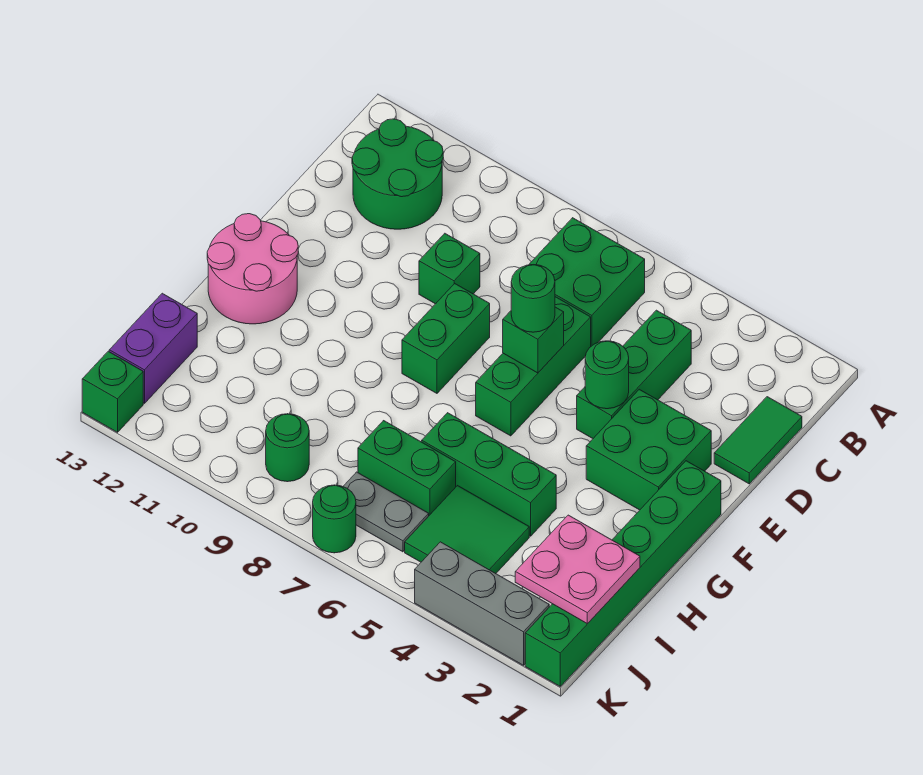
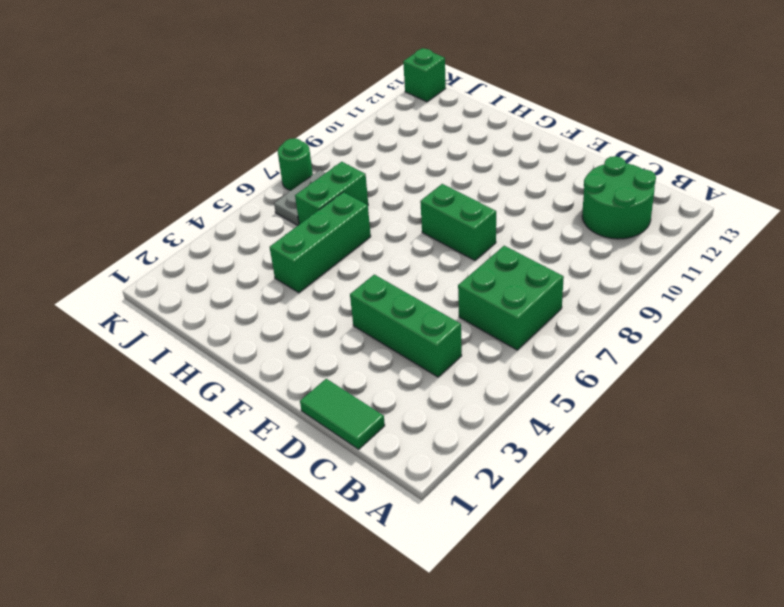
none -> green 1x3 brick [476,297,591,436]
none -> green 1x1 brick [419,234,480,304]
none -> green 2x2 brick [586,389,711,510]

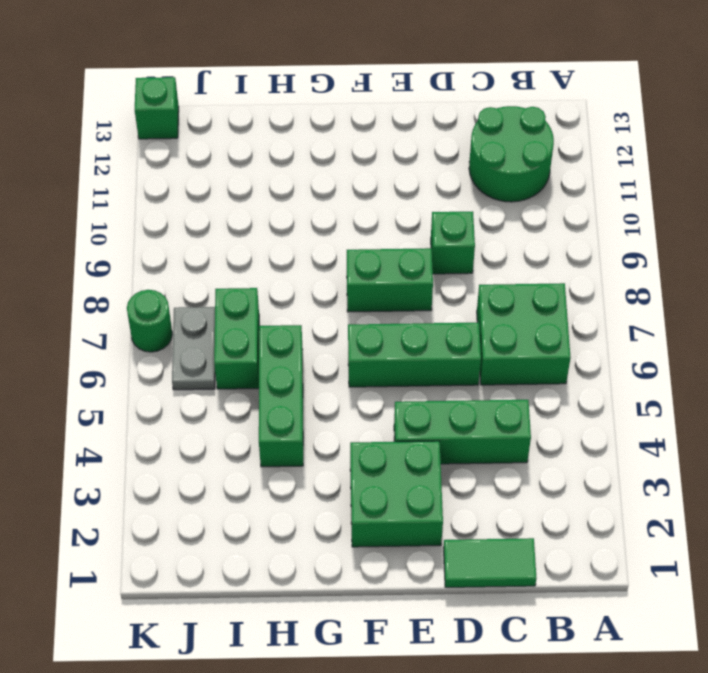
none -> green 1x6 brick [525,461,721,686]
none -> pink 2x2 round brick [207,214,298,324]
none -> green 2x2 tile [405,486,529,574]

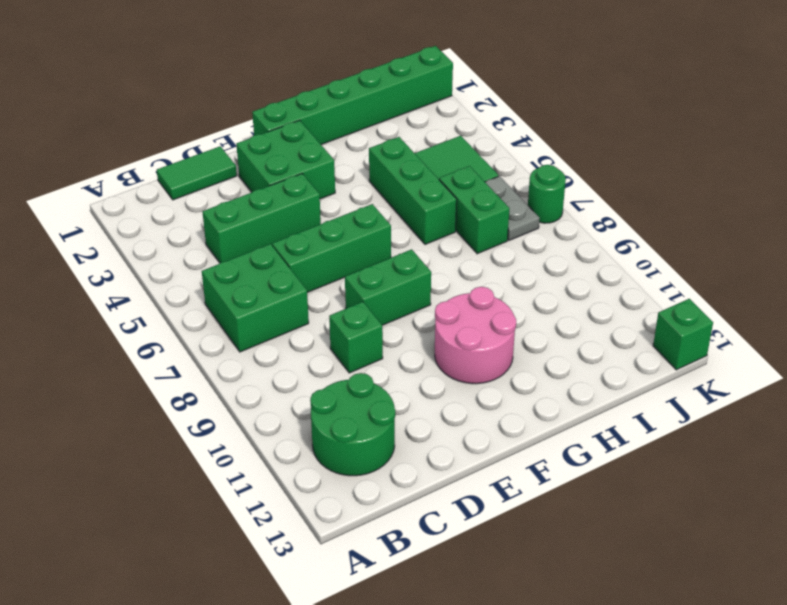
pink 2x2 round brick [435,287,516,384] -> pink 2x2 round brick moved to [207,214,298,324]
none -> purple 1x2 brick [109,293,197,403]
none -> green 1x1 round brick [266,414,309,482]
none -> grey 1x3 brick [415,542,549,665]

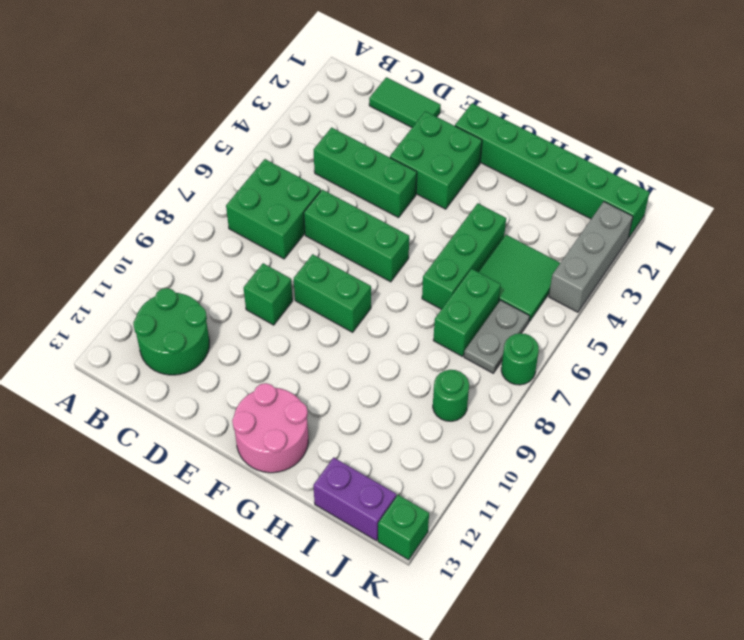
none -> green 1x1 round brick [585,341,629,409]
none -> green 1x1 brick [503,307,564,373]
none -> pink 2x2 plate [515,515,640,624]

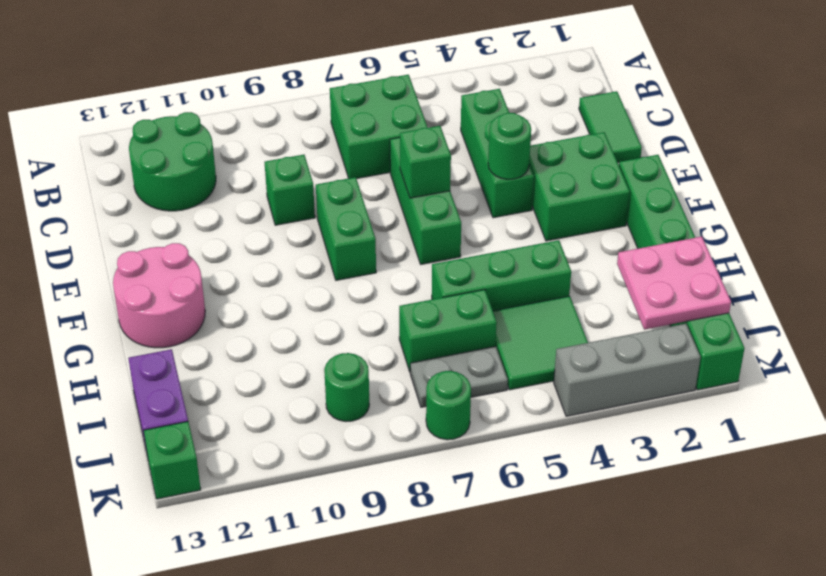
none -> green 1x1 round brick [511,265,555,332]

